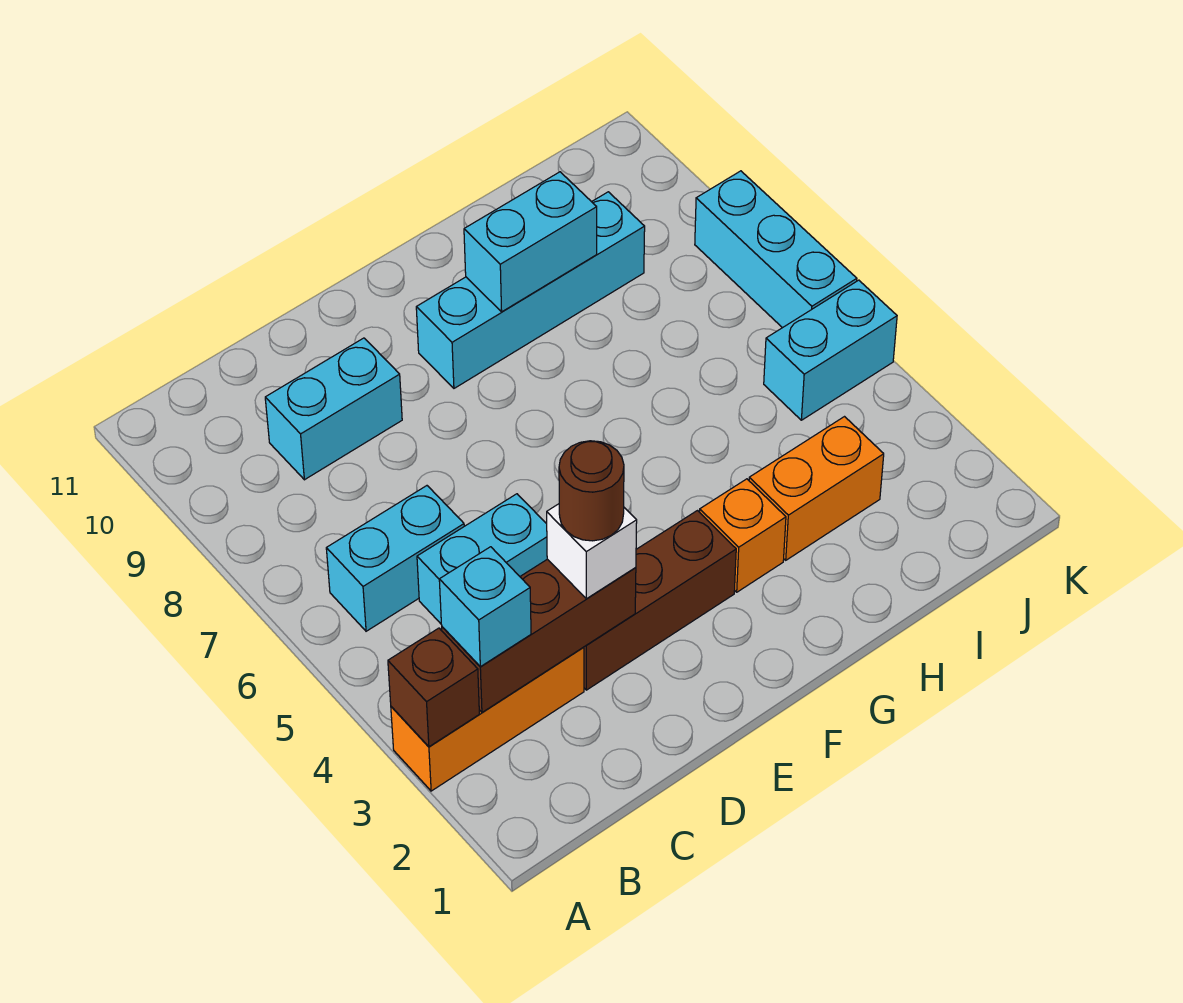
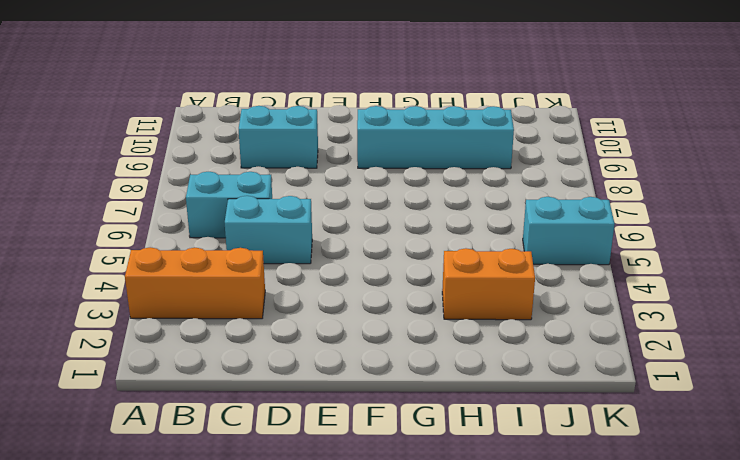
none -> brown 1x3 brick [584,511,736,690]
none -> orange 1x1 brick [700,479,786,592]
none -> cyan 1x3 brick [695,171,857,328]

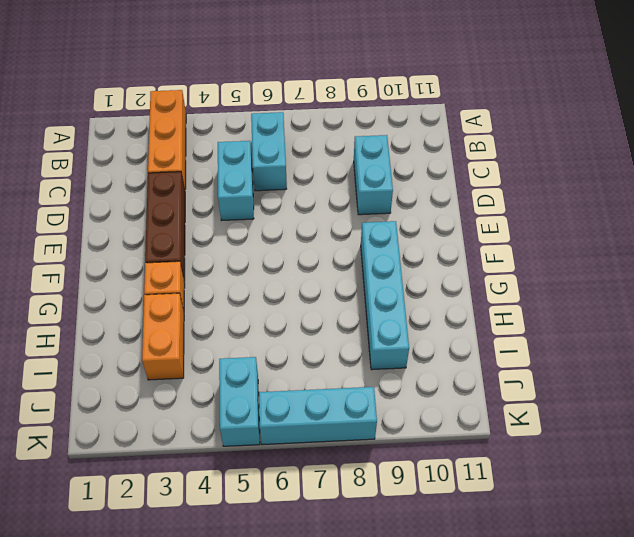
none -> brown 1x1 brick [388,628,479,747]
none -> brown 1x3 brick [442,559,636,712]
none -> cyan 1x2 brick [464,172,597,312]

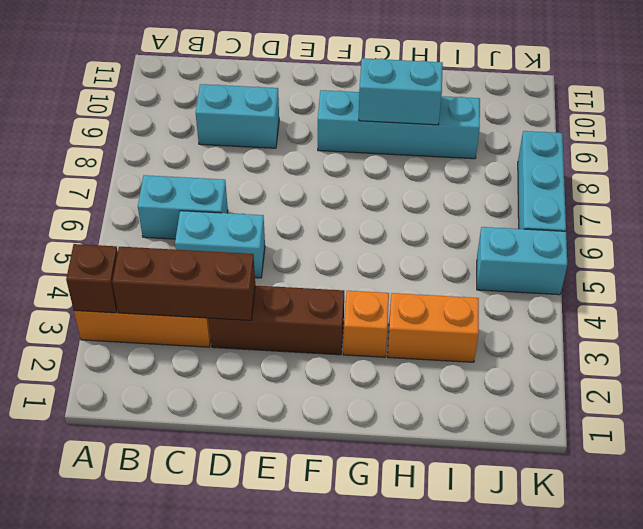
none -> cyan 1x1 brick [439,547,531,667]
none -> white 1x1 brick [547,504,637,599]
none -> brown 1x1 round brick [559,441,624,541]

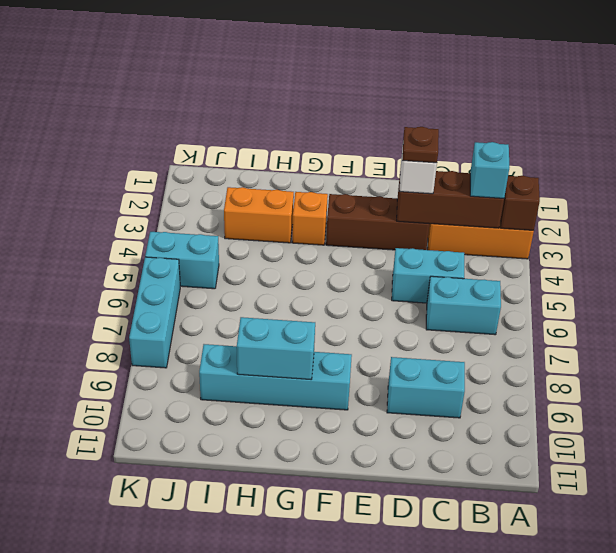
brown 1x1 plate [403,127,439,163] -> brown 1x1 round brick [559,441,624,541]

